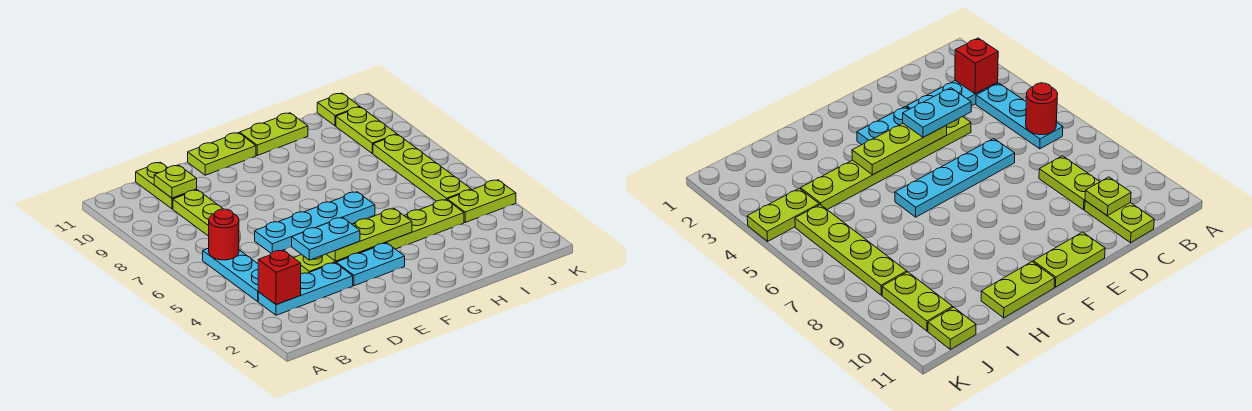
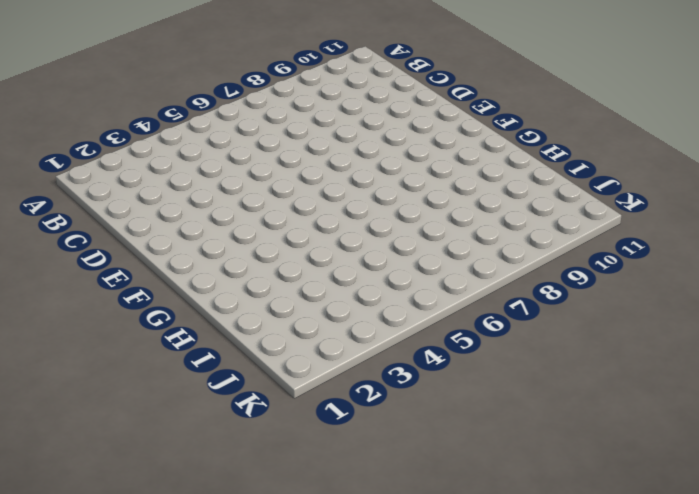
none -> cyan 1x3 plate [258,263,353,315]
none -> cyan 1x3 plate [203,248,258,301]
none -> lime 1x2 plate [173,190,223,236]

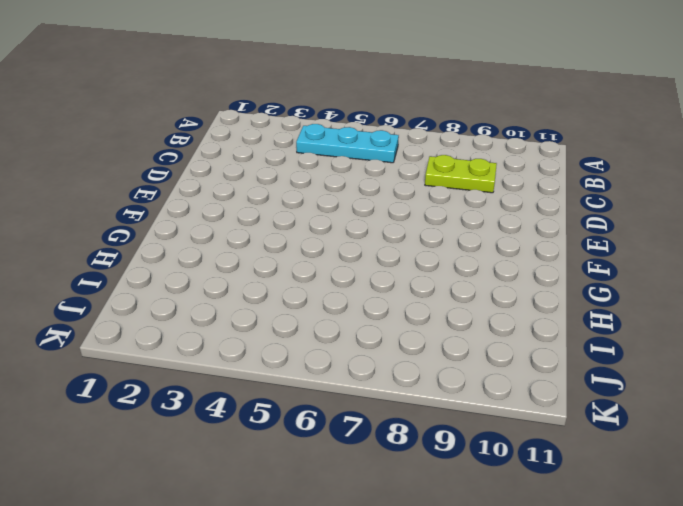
none -> cyan 1x3 plate [258,263,353,315]
none -> lime 1x2 plate [136,162,197,209]
none -> lime 1x6 plate [294,200,464,274]

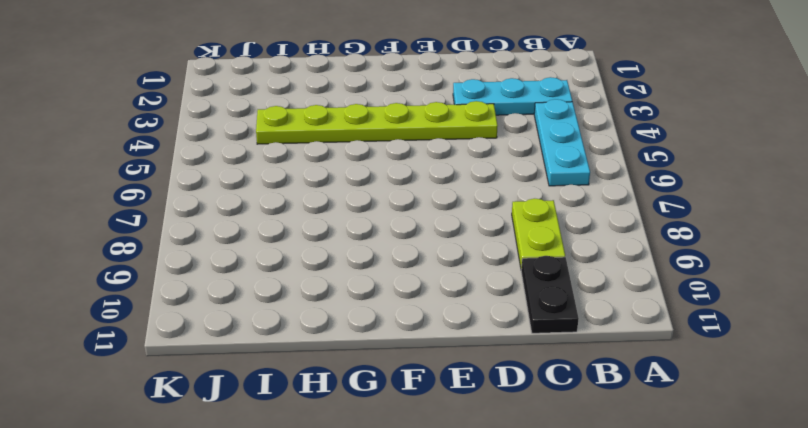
black 1x2 plate [521,256,579,333] -> lime 1x2 plate [136,162,197,209]
none -> cyan 1x4 plate [255,192,375,253]
none -> cyan 1x2 plate [336,243,405,286]
none -> lime 1x2 plate [188,133,256,175]

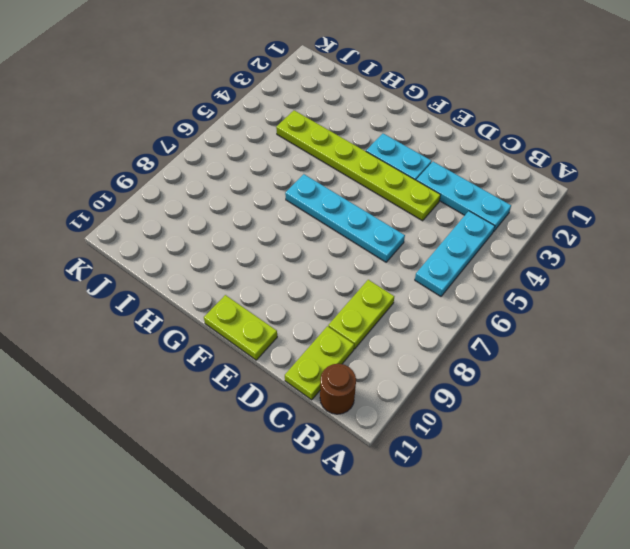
brown 1x1 round brick [320,364,356,414] -> none
none -> lime 1x2 plate [240,113,308,155]
none -> lime 1x2 plate [447,180,516,222]
none -> lime 1x4 plate [373,135,471,201]

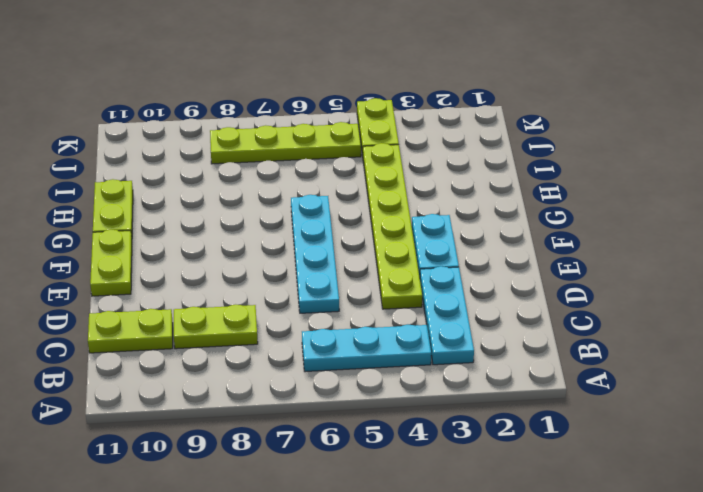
none -> lime 1x2 plate [336,107,397,153]
none -> lime 1x1 plate [317,93,360,126]
none -> red 1x1 brick [258,250,301,305]

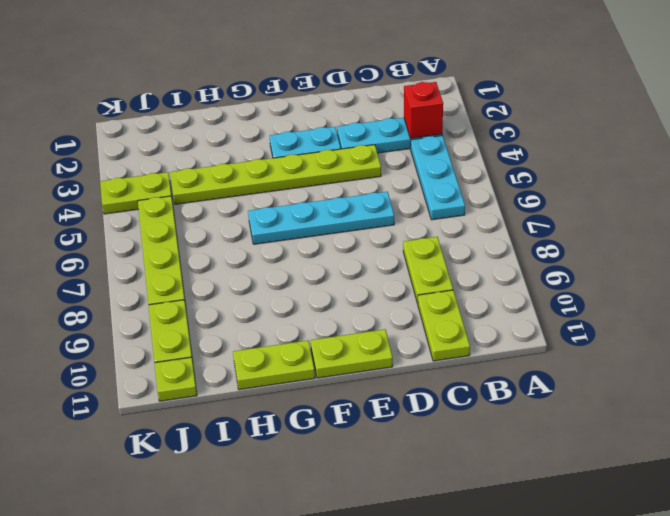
none -> red 1x1 round brick [209,209,239,260]
none -> lime 1x1 plate [154,165,197,198]
none -> lime 1x3 plate [326,209,412,261]

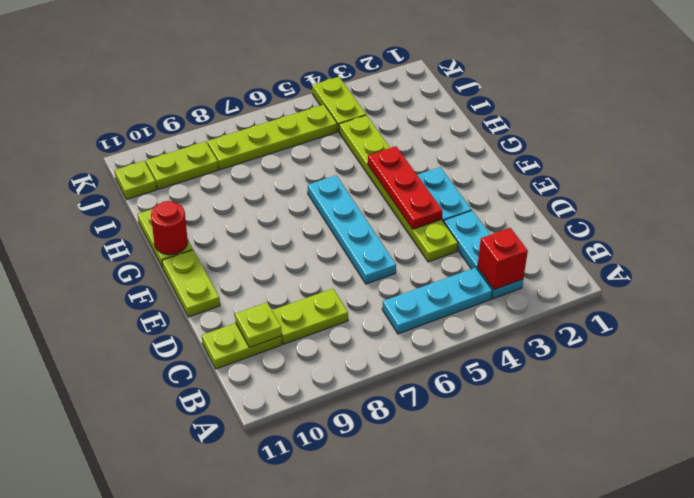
red 1x3 plate [368,146,443,229] -> lime 1x3 plate [326,209,412,261]
red 1x1 round brick [151,201,188,255] -> red 1x1 round brick moved to [209,209,239,260]
none -> cyan 1x2 plate [292,217,360,260]

